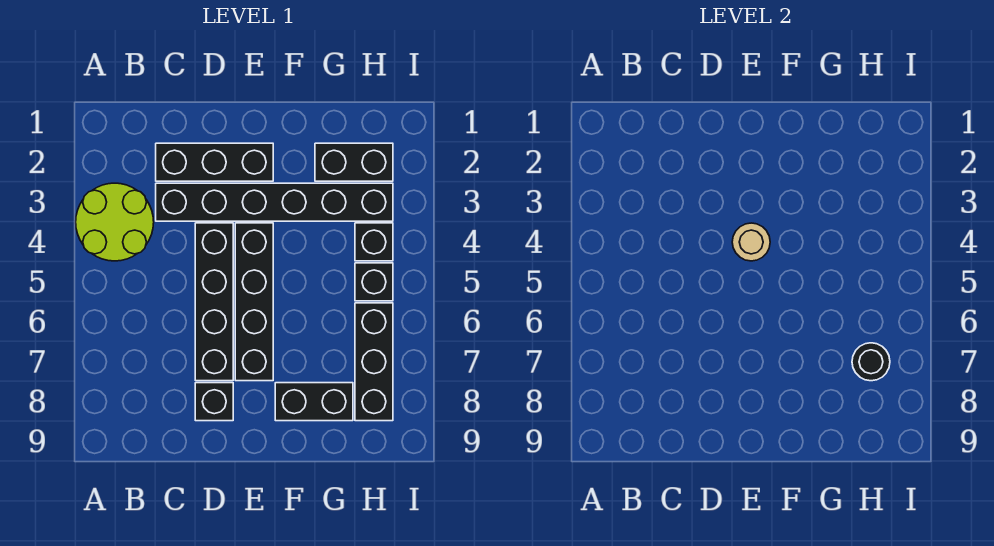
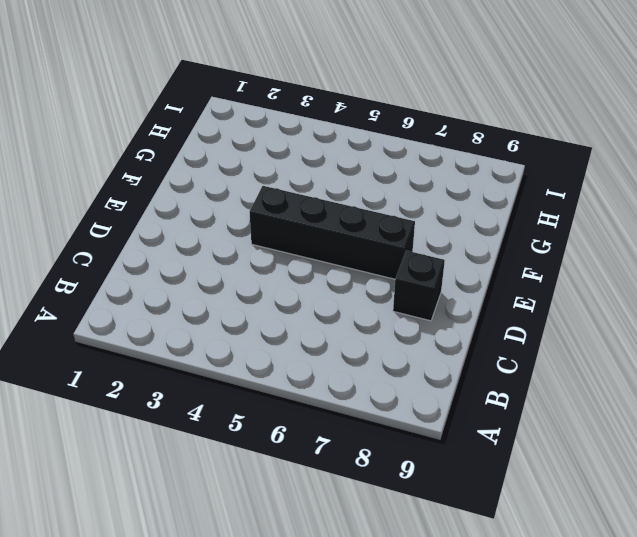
none -> lime 2x2 round brick [76,183,154,261]
none -> black 1x3 brick [156,143,273,181]
none -> black 1x6 brick [156,183,393,221]

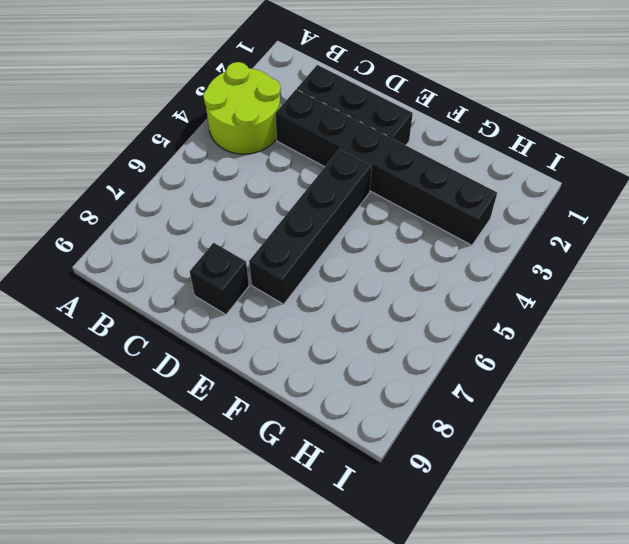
none -> black 1x4 brick [195,223,233,381]
none -> black 1x2 brick [275,383,353,421]
none -> black 1x2 brick [315,143,393,181]

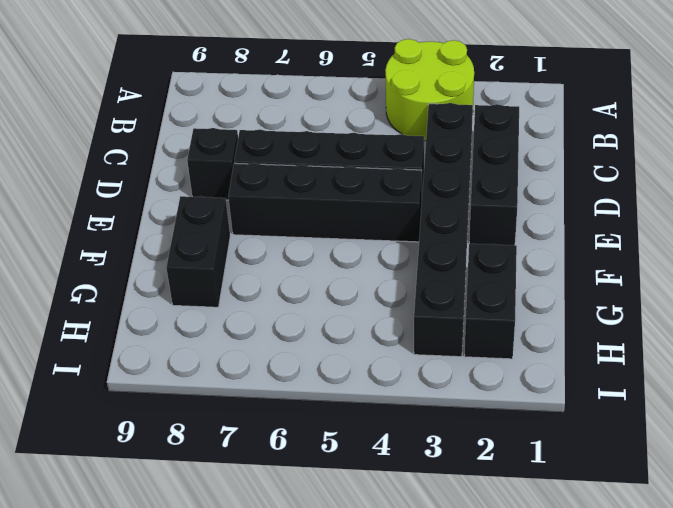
none -> black 1x1 brick [355,223,393,261]
none -> black 1x1 brick [355,263,393,301]
none -> black 1x3 brick [355,303,393,421]

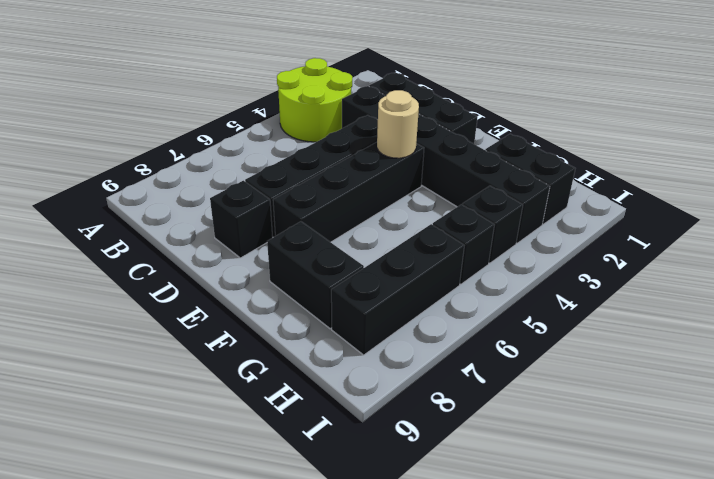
none -> black 1x1 round brick [852,343,890,381]

